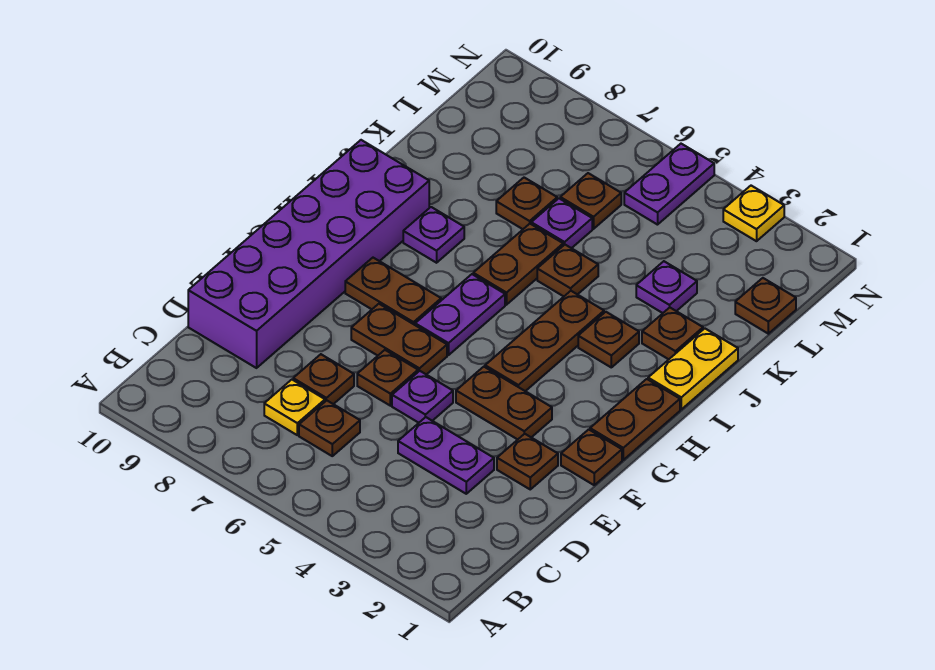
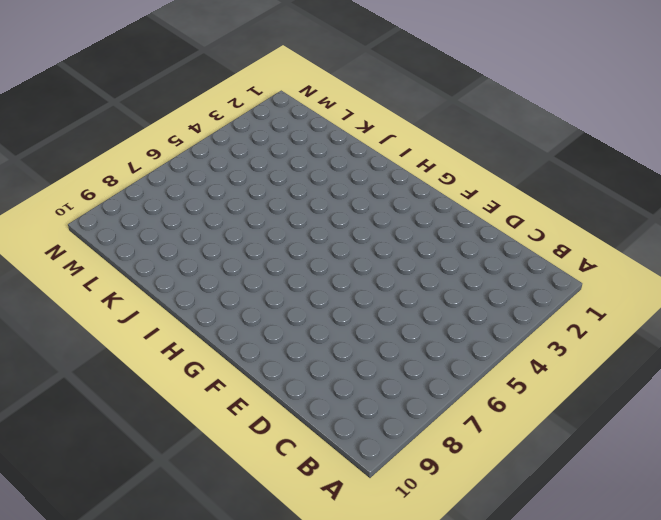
none -> brown 1x1 plate [299,400,360,456]
none -> yellow 1x1 plate [264,380,325,435]
none -> purple 1x2 plate [398,417,494,494]

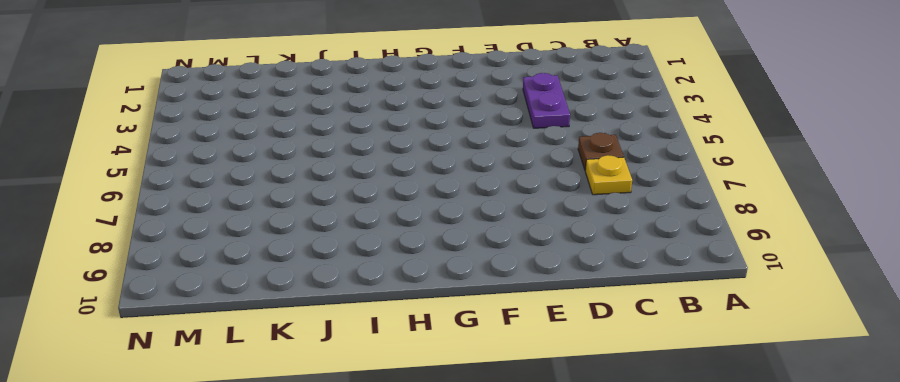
none -> brown 1x1 plate [293,354,354,404]
none -> purple 2x6 brick [188,140,429,368]
none -> brown 1x1 plate [497,434,558,489]

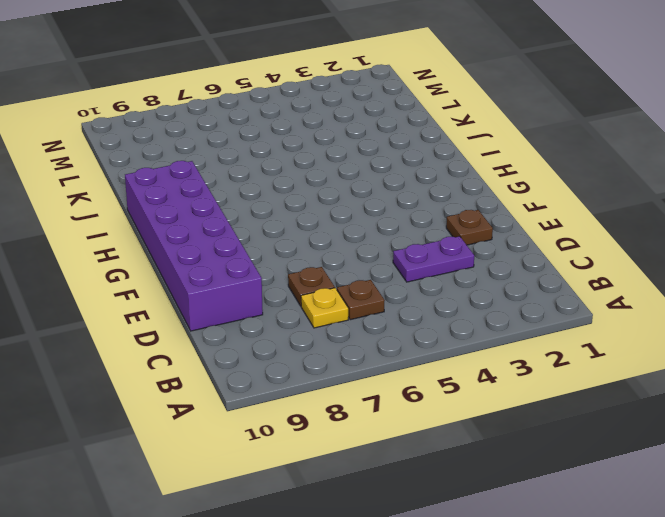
none -> purple 1x1 plate [392,371,453,423]
none -> brown 1x1 plate [357,350,418,406]
none -> brown 1x1 plate [561,429,622,485]

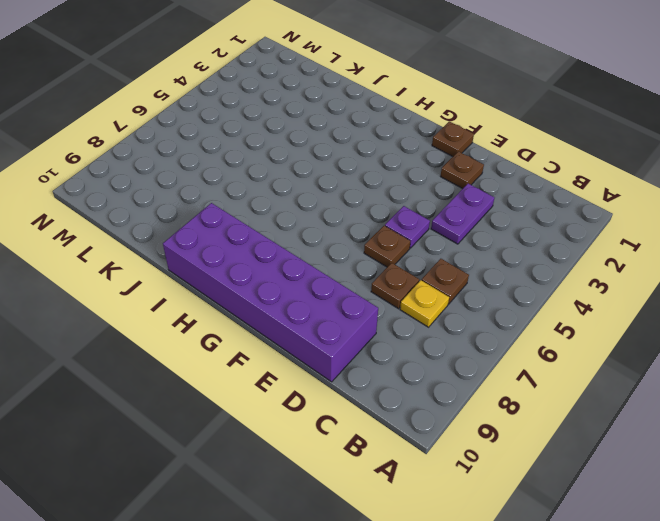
none -> brown 1x2 plate [456,367,552,439]
none -> brown 1x2 plate [351,304,447,375]
none -> brown 1x2 plate [590,379,680,460]

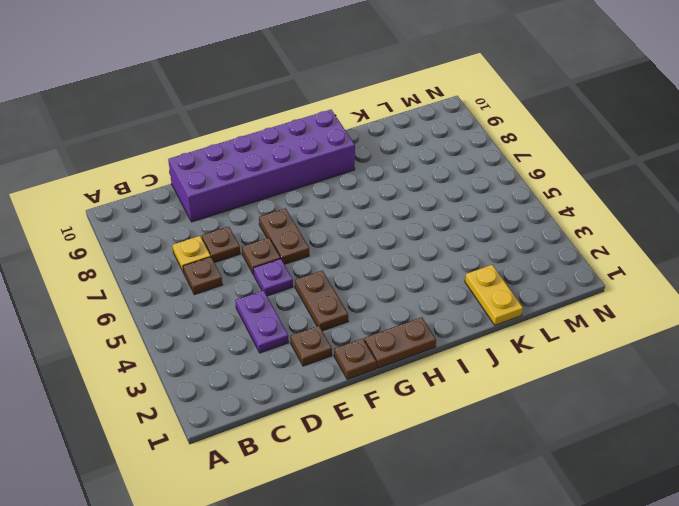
yellow 1x2 plate [465,265,523,325] -> yellow 1x2 plate turned to [648,328,738,409]
none -> brown 1x3 plate [485,291,604,391]
none -> purple 1x2 plate [415,274,505,355]
none -> brown 1x2 plate [345,258,441,325]

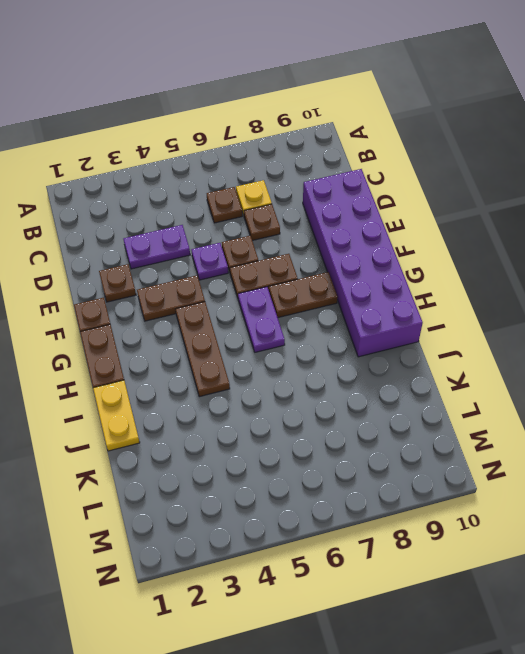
none -> brown 1x1 plate [578,312,639,367]
none -> brown 1x2 plate [473,224,563,305]
none -> purple 1x1 plate [403,207,464,263]

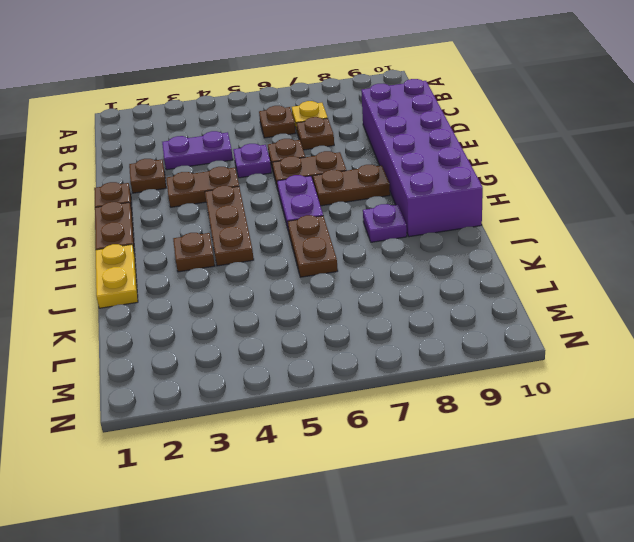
none -> brown 1x1 plate [642,308,703,359]
none -> brown 1x1 plate [537,245,598,296]
none -> purple 1x1 plate [636,261,697,313]

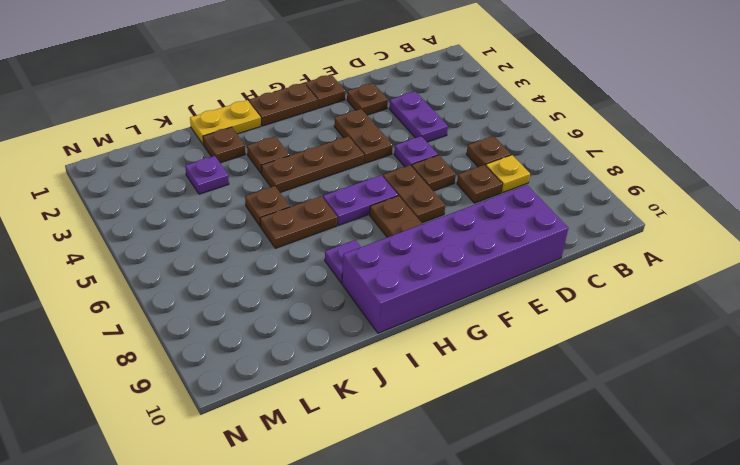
none -> purple 1x1 plate [531,199,592,248]
none -> brown 1x1 plate [496,178,557,229]
none -> brown 1x1 plate [735,278,796,334]

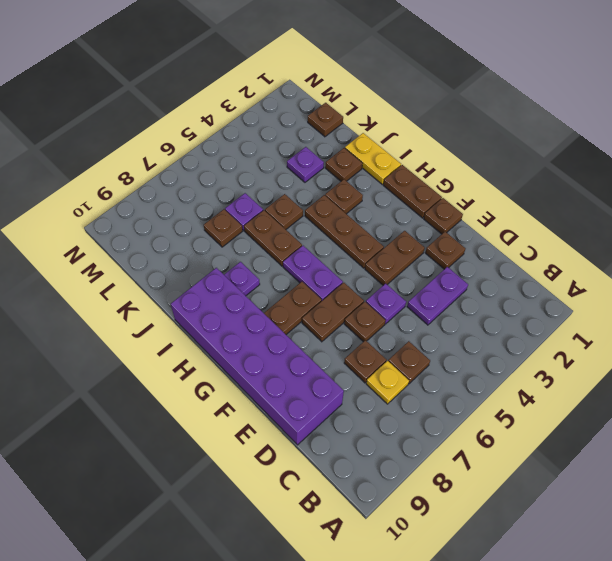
none -> brown 1x1 plate [560,173,621,229]
none -> purple 1x2 plate [624,144,714,225]
none -> yellow 1x1 plate [723,186,784,241]

